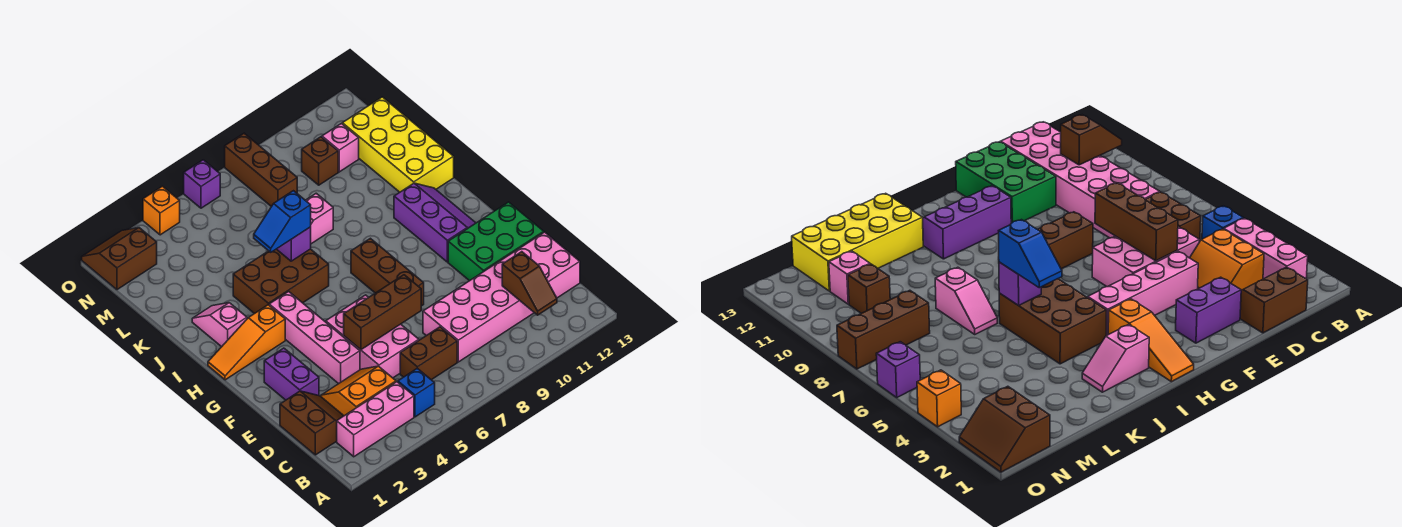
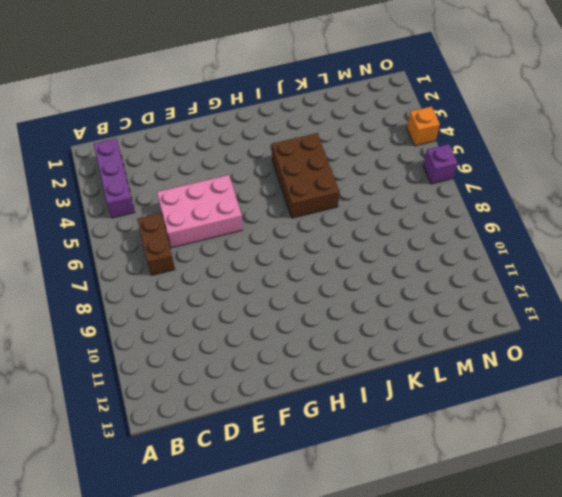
purple 1x3 brick [94,139,135,218] -> pink 1x3 brick [337,382,414,457]
none -> blue 1x1 brick [398,368,435,417]
none -> brown 2x2 slope [280,391,344,455]
none -> orange 2x2 slope [321,366,396,416]

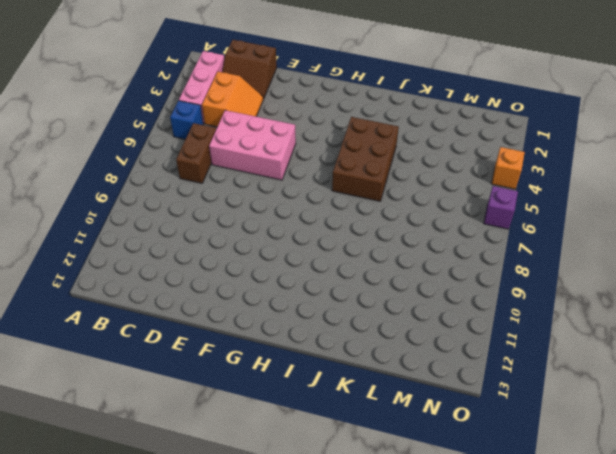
none -> pink 2x6 brick [423,232,580,362]
none -> purple 1x2 brick [264,348,319,400]
none -> pink 1x4 brick [269,292,360,384]

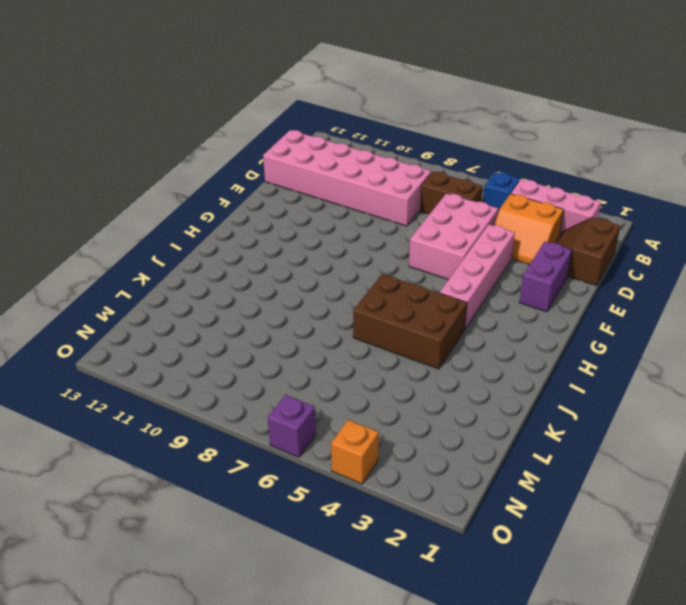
none -> green 2x3 brick [448,202,544,281]
none -> brown 1x3 brick [351,238,424,306]
none -> purple 2x3 slope [394,183,475,262]

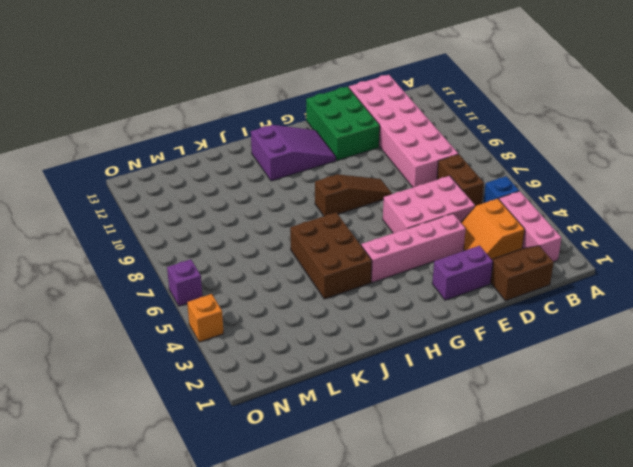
brown 1x3 slope [315,174,392,216] -> brown 1x3 brick [351,238,424,306]
purple 2x3 slope [251,125,336,181] -> purple 2x3 slope turned to [394,183,475,262]
none -> orange 1x3 slope [208,305,285,380]
none -> pink 1x2 slope [192,303,247,347]
none -> yellow 2x4 brick [342,97,454,192]

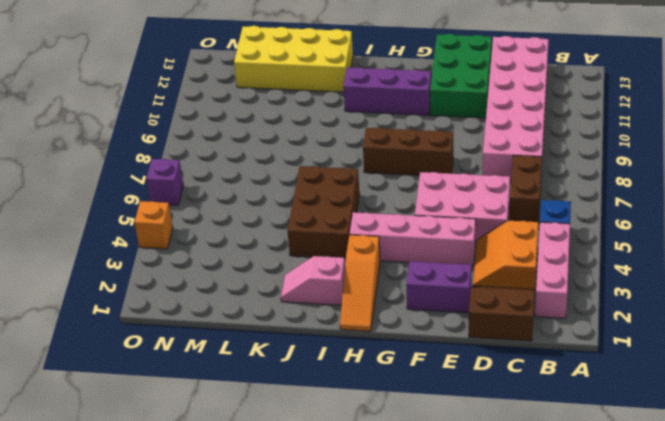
none -> pink 1x2 slope [306,193,333,244]
none -> brown 1x3 brick [225,133,297,206]
none -> brown 1x1 brick [302,137,338,185]

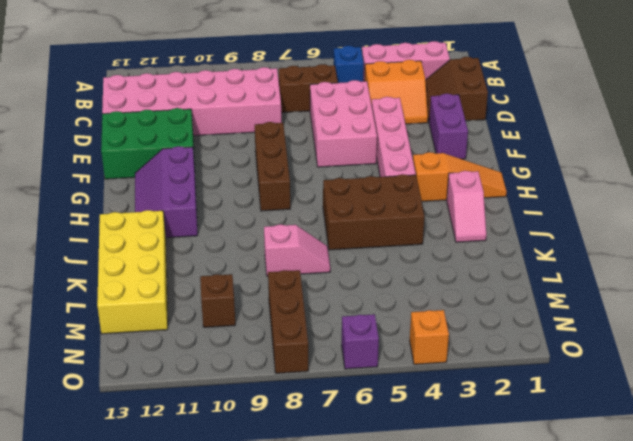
none -> pink 1x1 brick [322,124,359,172]
none -> brown 2x2 slope [82,228,157,290]
none -> brown 1x2 slope [502,252,557,315]

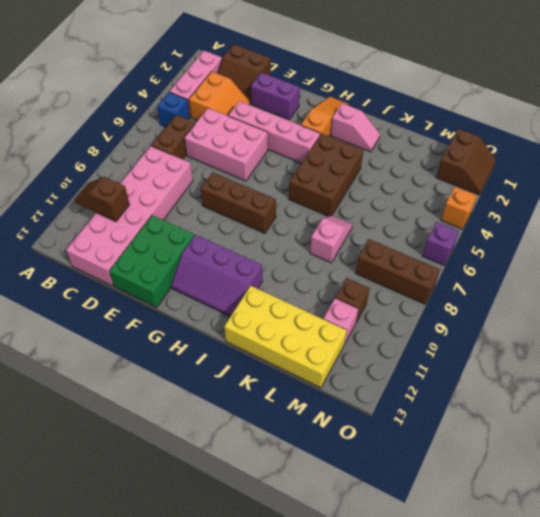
none -> brown 1x3 brick [344,275,421,350]
none -> purple 1x1 brick [277,227,311,261]
none -> blue 1x2 slope [254,191,311,252]

